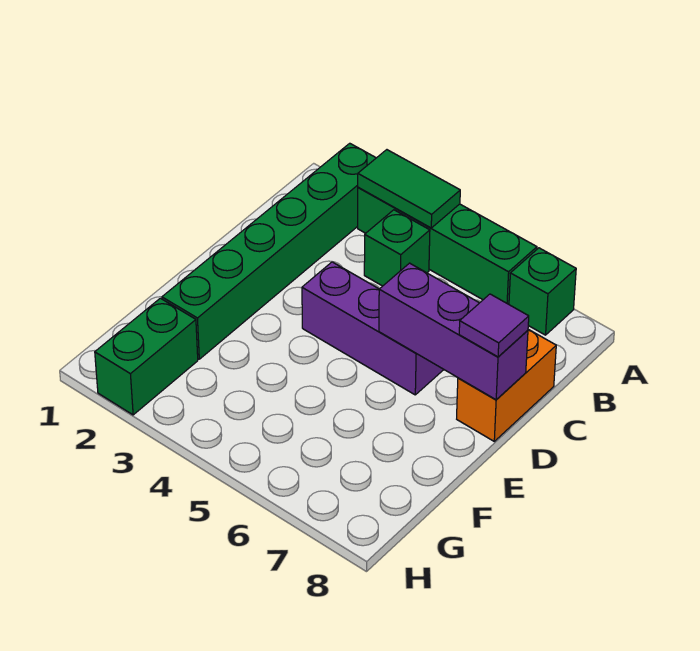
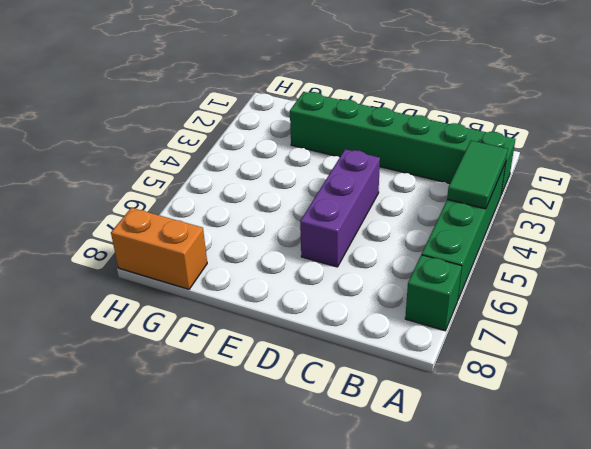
orange 1x2 brick [111,208,207,289] -> orange 1x2 brick moved to [457,329,556,441]
none -> green 1x1 brick [364,210,430,286]
none -> green 1x2 brick [95,298,198,415]

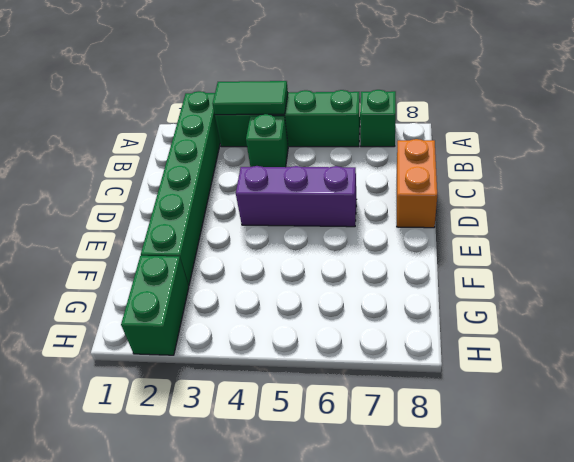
none -> purple 1x3 brick [379,263,528,400]
none -> purple 1x1 tile [459,294,529,357]

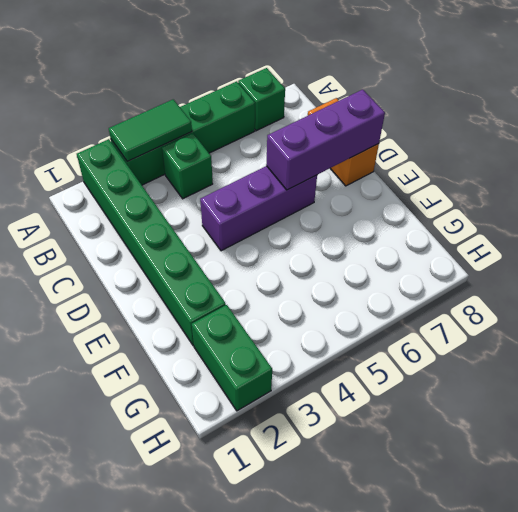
none -> purple 1x1 tile [459,294,529,357]

